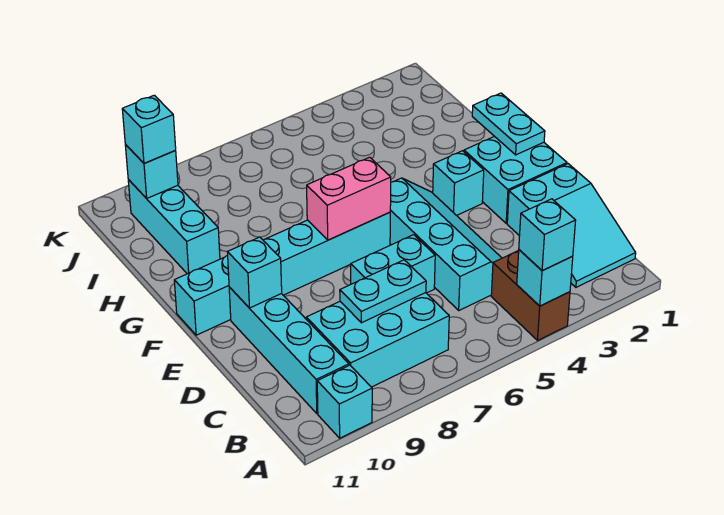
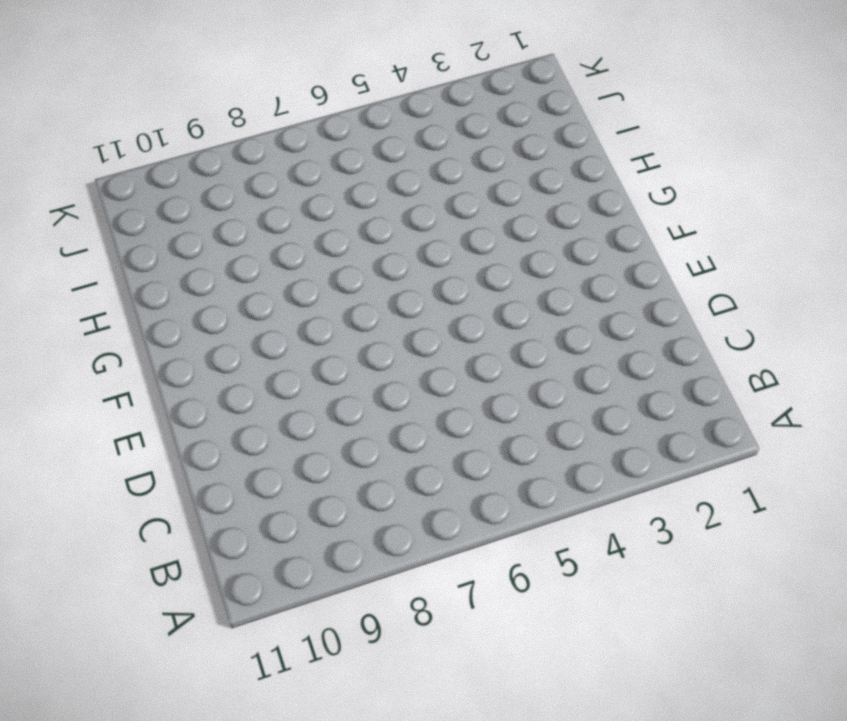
none -> brown 1x2 brick [491,251,570,340]
none -> cyan 1x1 brick [317,365,372,438]
none -> cyan 2x3 slope [507,164,636,287]

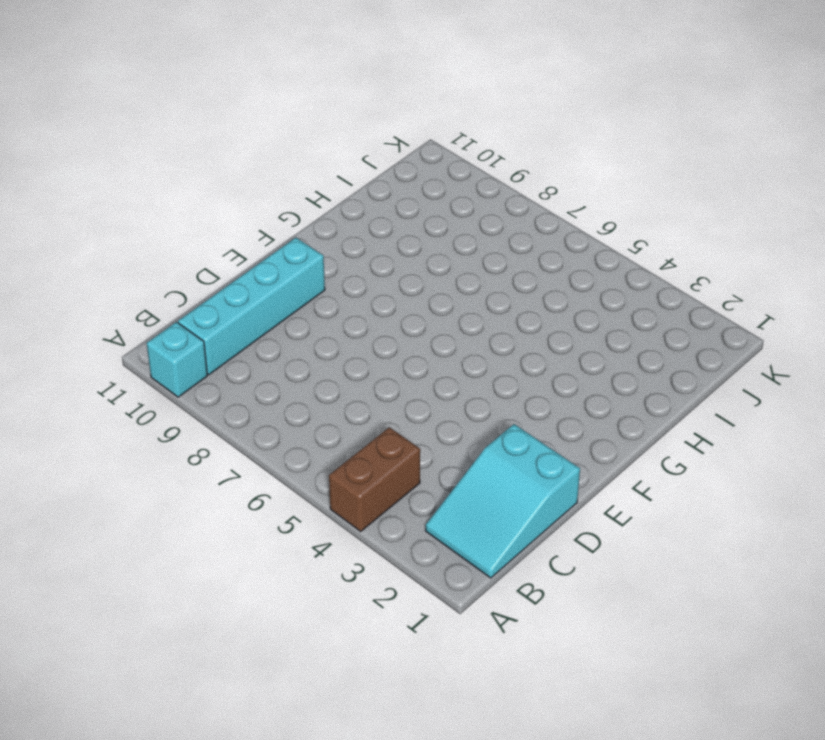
none -> cyan 2x3 brick [306,293,449,387]
none -> cyan 2x4 slope [390,178,502,310]
none -> cyan 1x2 brick [351,235,435,293]

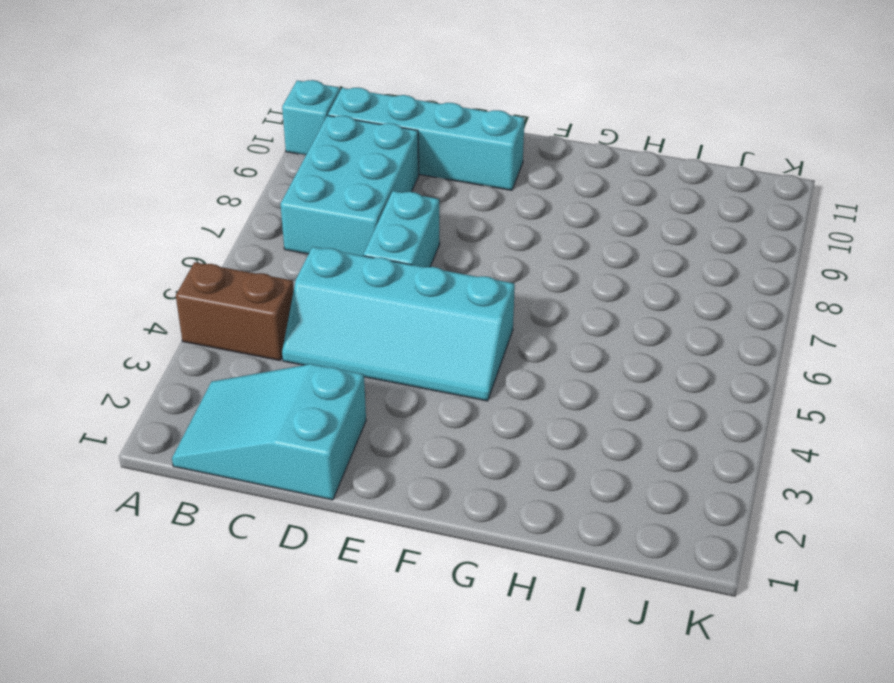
none -> cyan 2x2 brick [464,136,567,223]
none -> cyan 1x1 brick [433,151,484,215]
none -> cyan 1x6 brick [174,212,390,335]

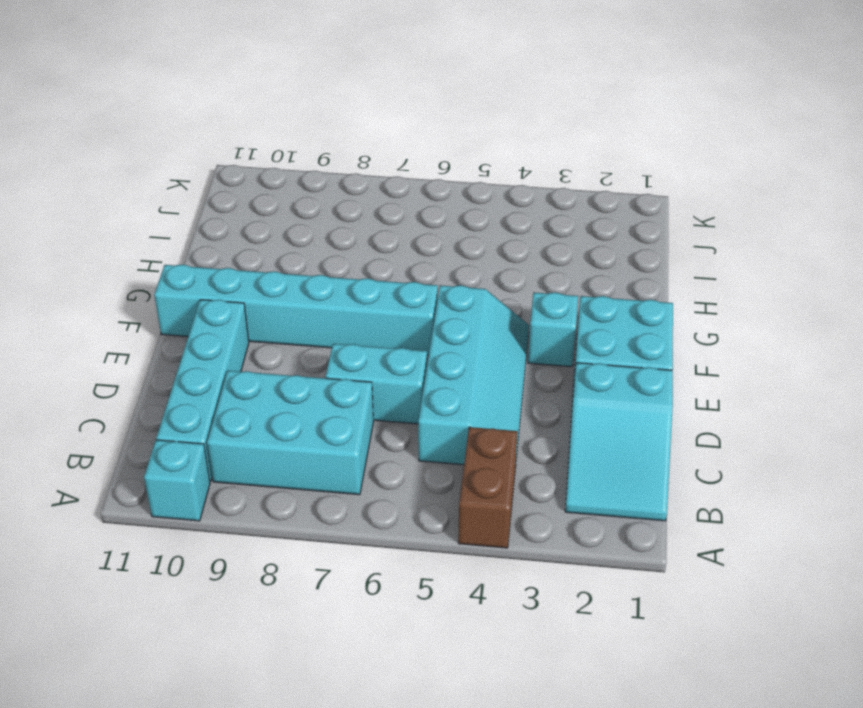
none -> cyan 1x3 brick [128,180,220,274]
none -> cyan 1x1 brick [517,250,573,306]
none -> cyan 1x2 plate [340,260,426,323]

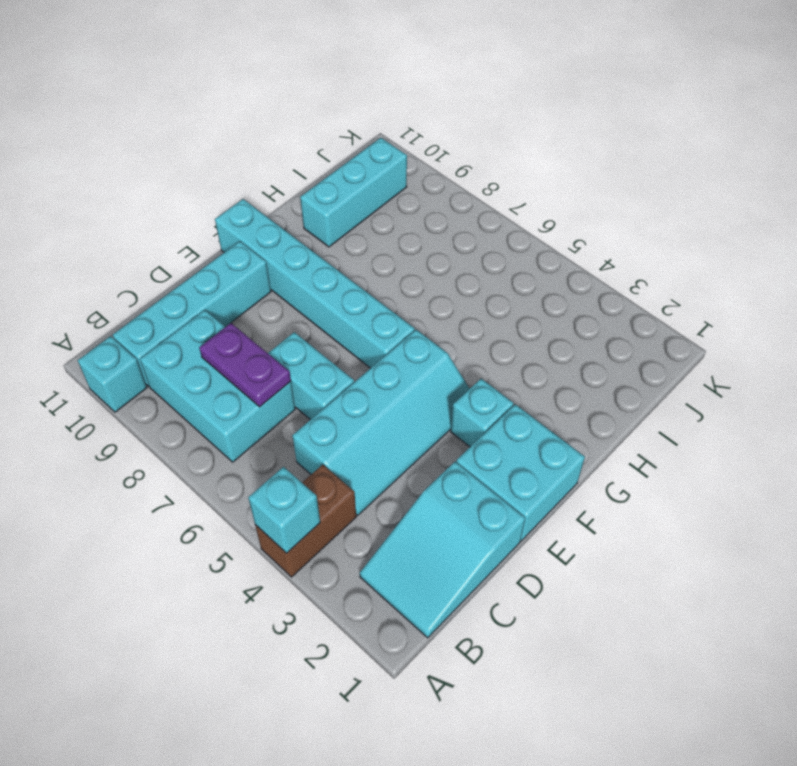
purple 1x2 plate [199,323,291,407] -> cyan 1x2 plate [340,260,426,323]
none -> cyan 1x1 brick [227,237,282,308]
none -> cyan 1x2 plate [472,93,545,155]
none -> pink 1x2 brick [307,157,391,240]

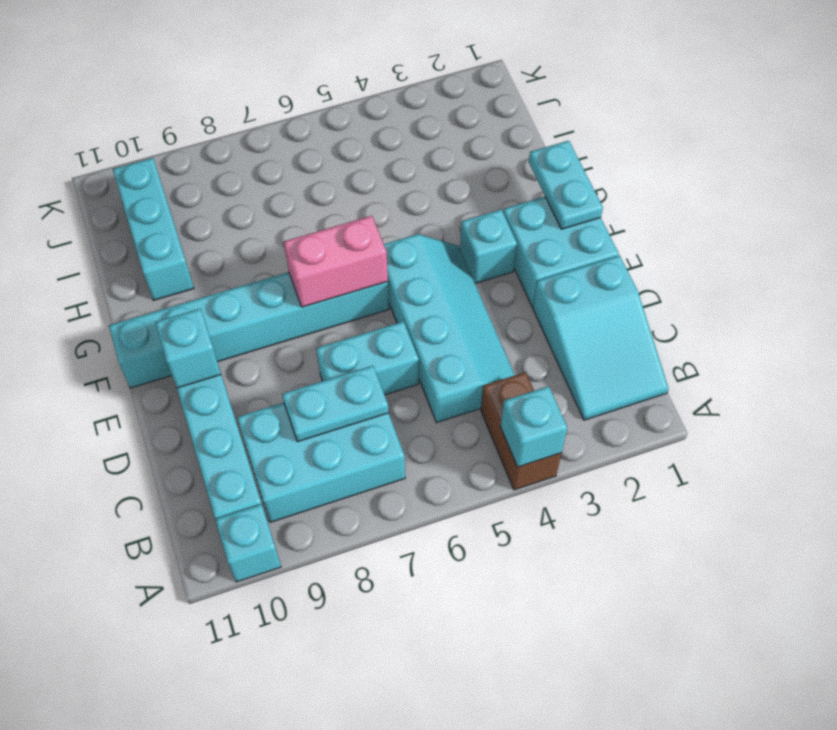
none -> cyan 1x1 brick [125,145,178,198]
none -> cyan 1x1 brick [519,199,576,271]
none -> cyan 1x1 brick [122,95,176,163]

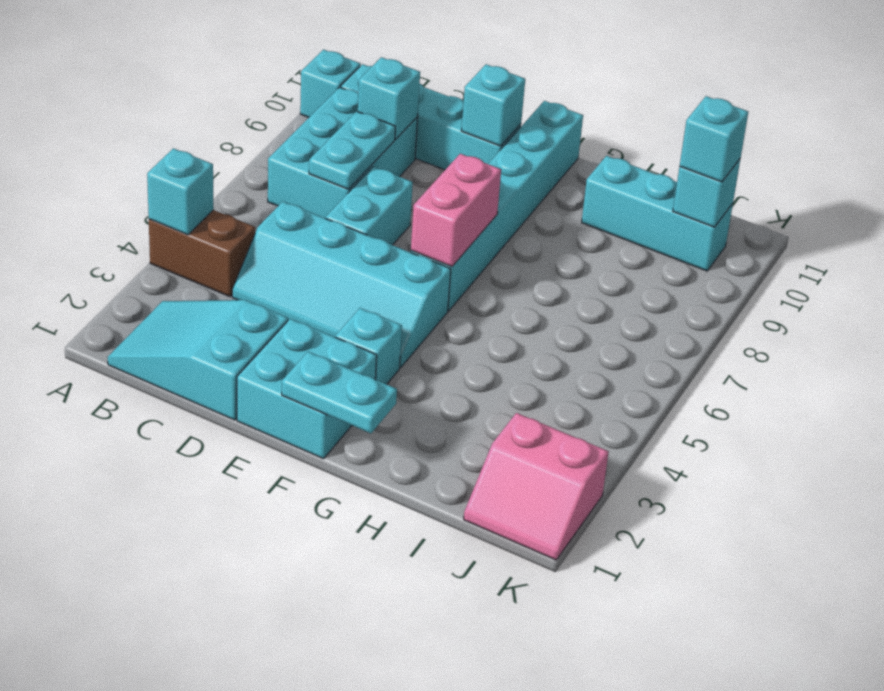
cyan 1x1 brick [358,57,420,139] -> cyan 1x1 brick moved to [519,199,576,271]
pink 2x2 slope [464,413,609,560] -> none

